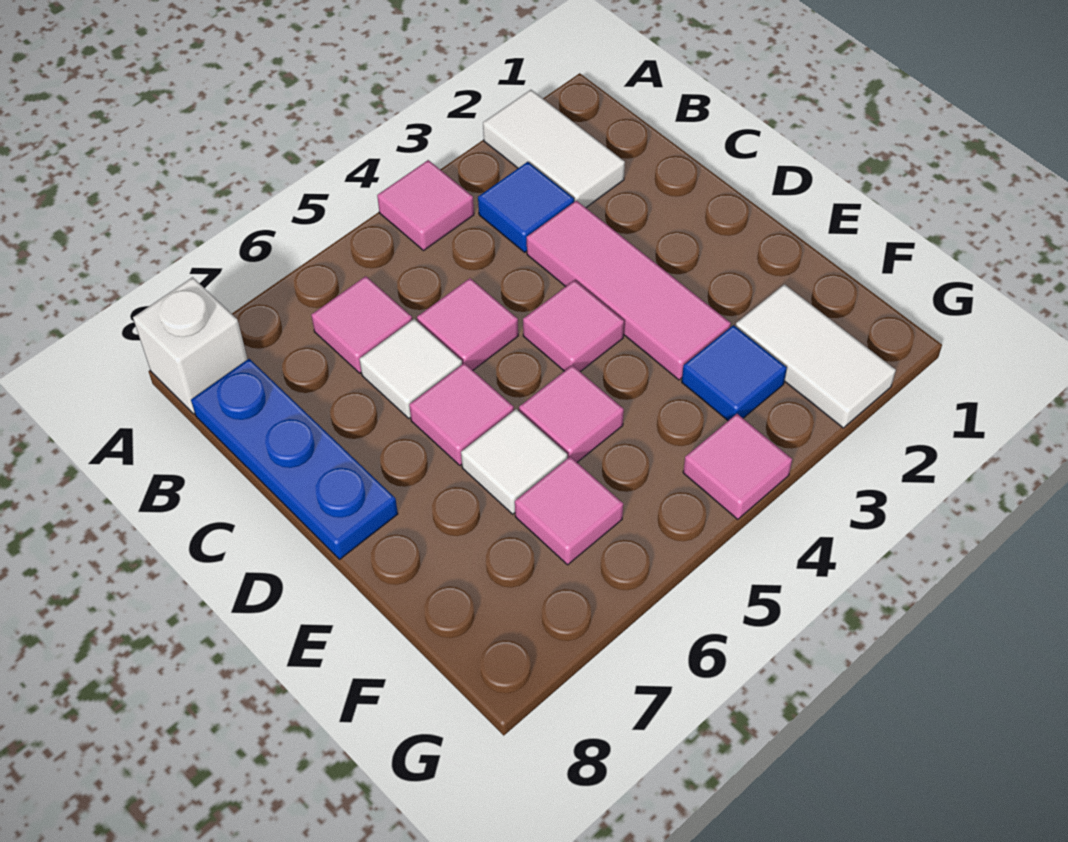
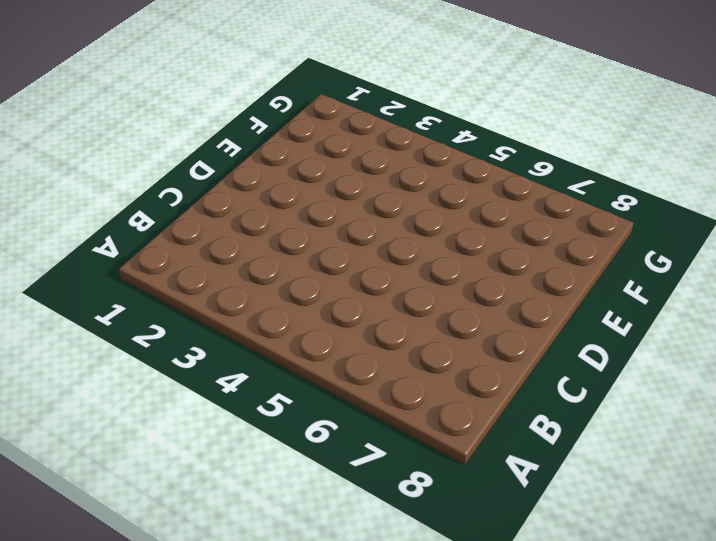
none -> white 1x2 tile [483,90,625,208]
none -> pink 1x1 tile [377,160,474,250]
none -> white 1x1 brick [133,277,248,414]

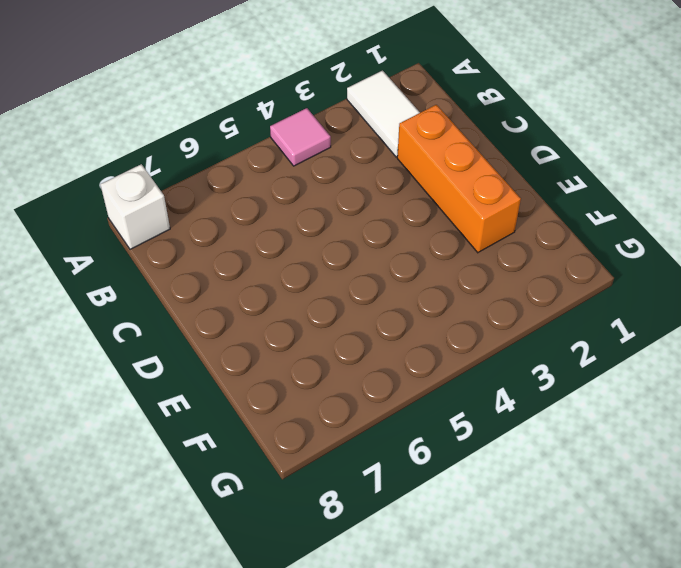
orange 1x3 brick [397,105,521,253] -> none
none -> blue 1x1 tile [478,162,574,252]
none -> pink 1x1 tile [311,276,412,373]
none -> blue 1x3 plate [191,359,398,559]

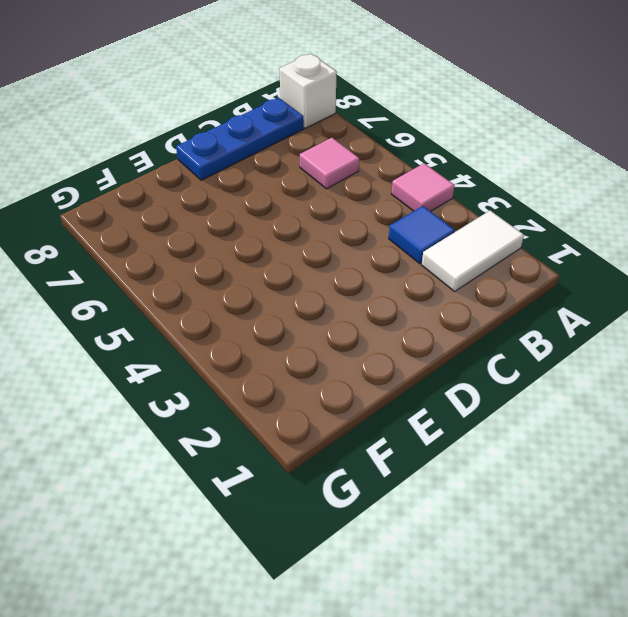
none -> pink 1x3 tile [527,200,731,380]
none -> pink 1x1 tile [417,278,518,370]
none -> white 1x1 tile [359,319,462,419]

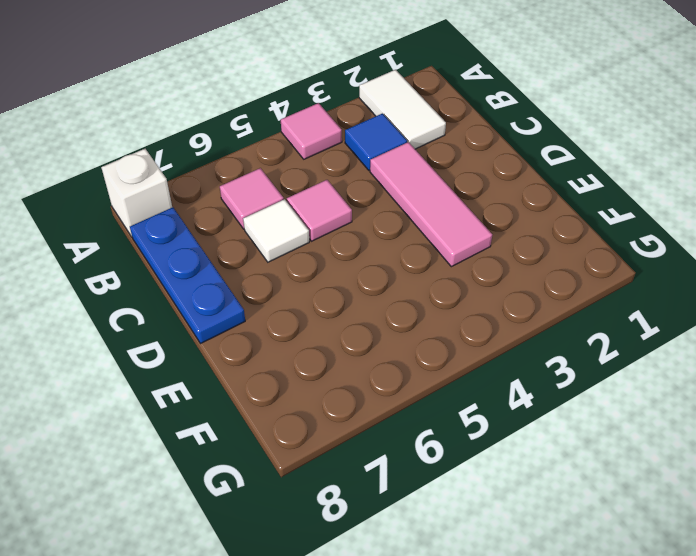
none -> pink 1x1 tile [523,280,624,372]
none -> pink 1x1 tile [409,363,514,465]
none -> pink 1x1 tile [519,365,624,462]

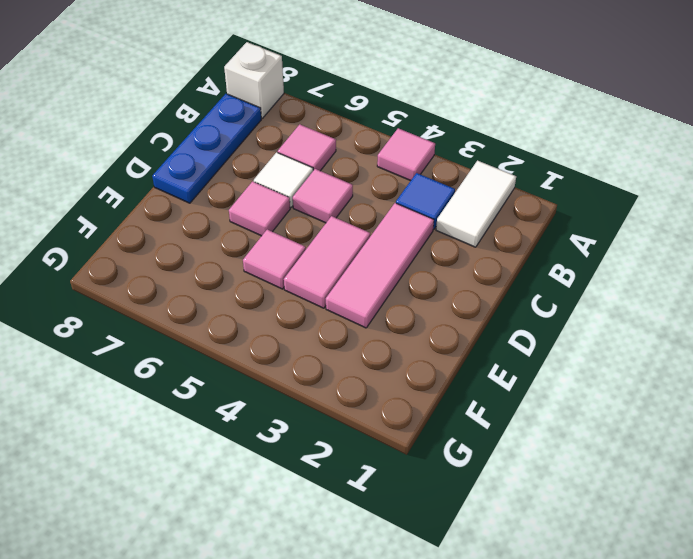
pink 1x2 tile [284,216,370,308] -> pink 1x1 tile [523,280,624,372]
none -> white 1x1 tile [461,409,567,514]
none -> white 1x2 tile [735,284,896,428]
none -> blue 1x1 tile [682,325,787,421]

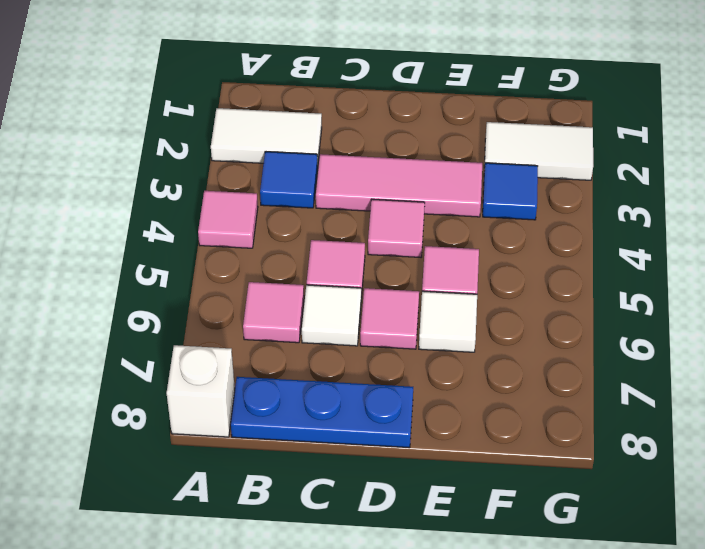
none -> pink 1x1 tile [515,457,623,565]
none -> pink 1x1 tile [683,414,792,520]

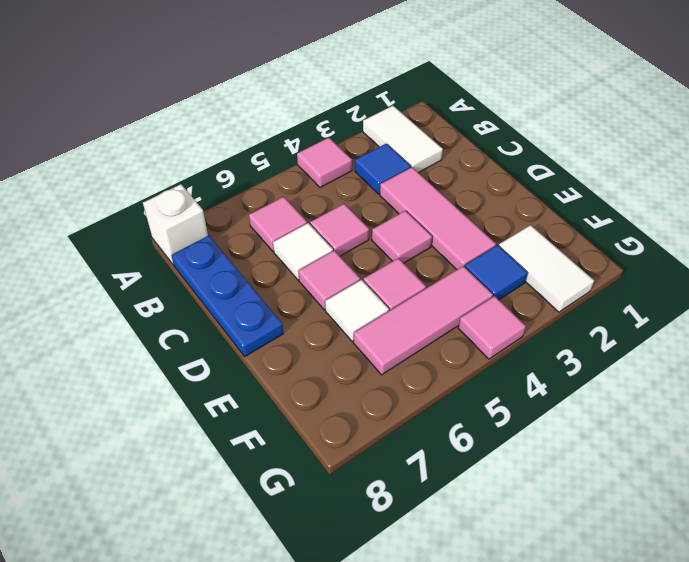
pink 1x3 tile [353,266,493,375] -> pink 1x1 tile [515,457,623,565]

